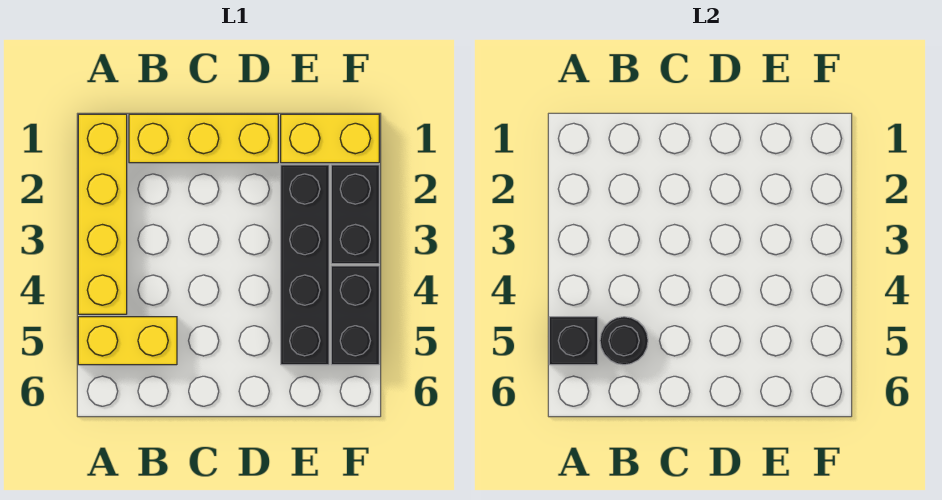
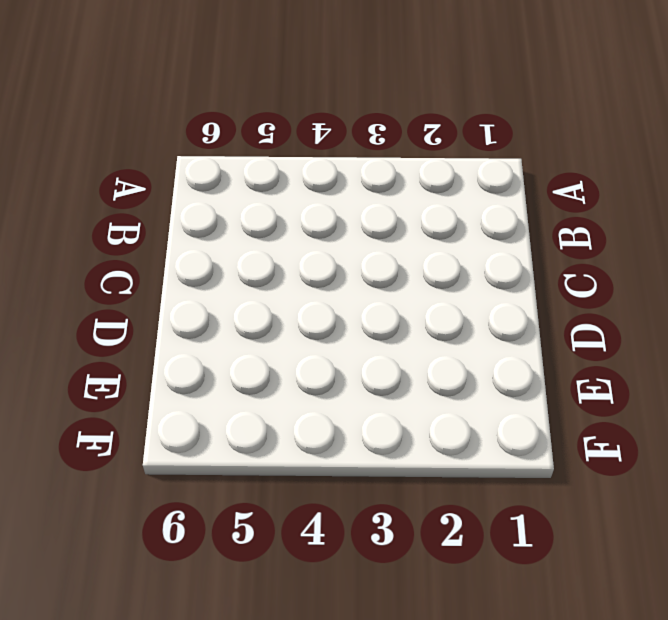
none -> yellow 1x4 brick [78,114,127,314]
none -> yellow 1x2 brick [78,317,177,365]

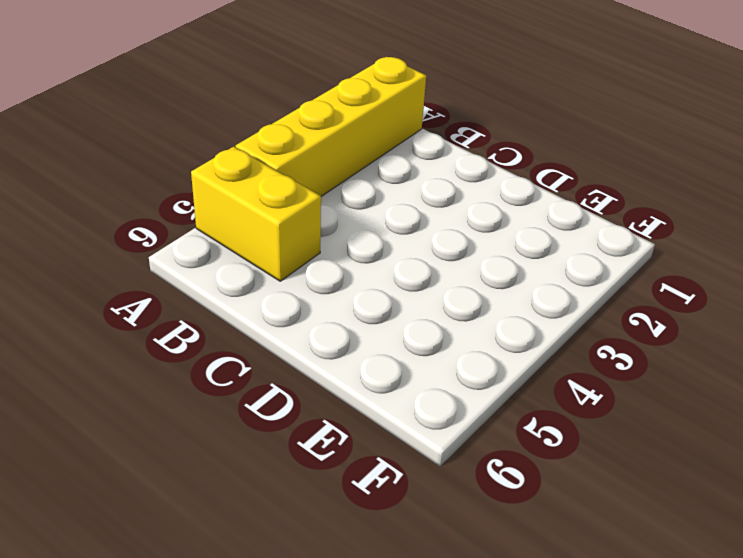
none -> yellow 1x3 brick [129,114,278,163]
none -> yellow 1x2 brick [281,114,379,163]

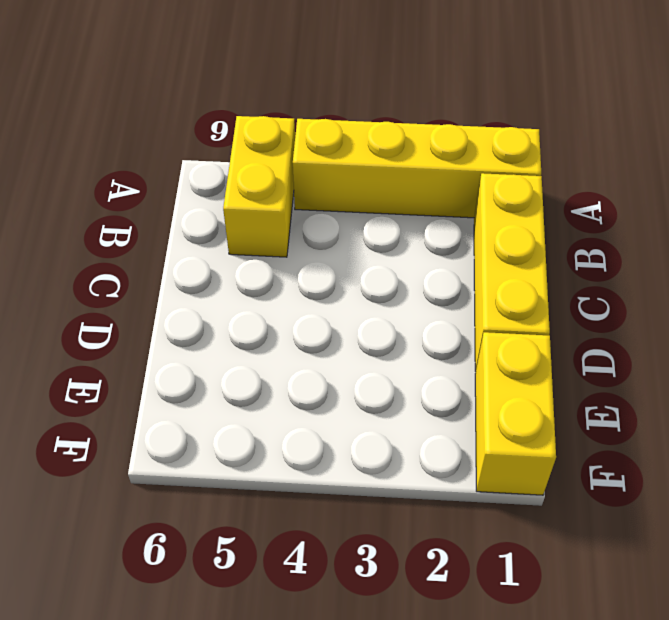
none -> black 1x4 brick [281,165,329,365]
none -> black 1x2 brick [331,165,379,264]

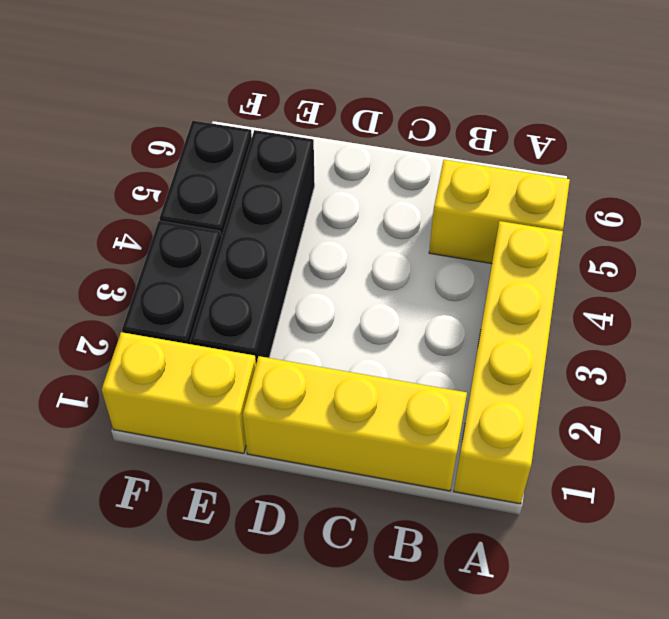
none -> black 1x1 brick [549,317,598,365]
none -> black 1x1 round brick [600,317,648,365]

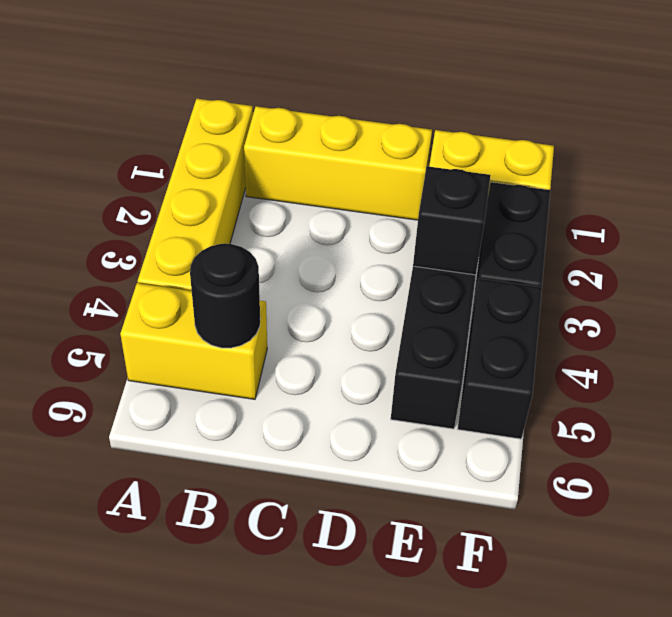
black 1x1 brick [413,166,491,275] -> black 1x1 brick moved to [549,317,598,365]

